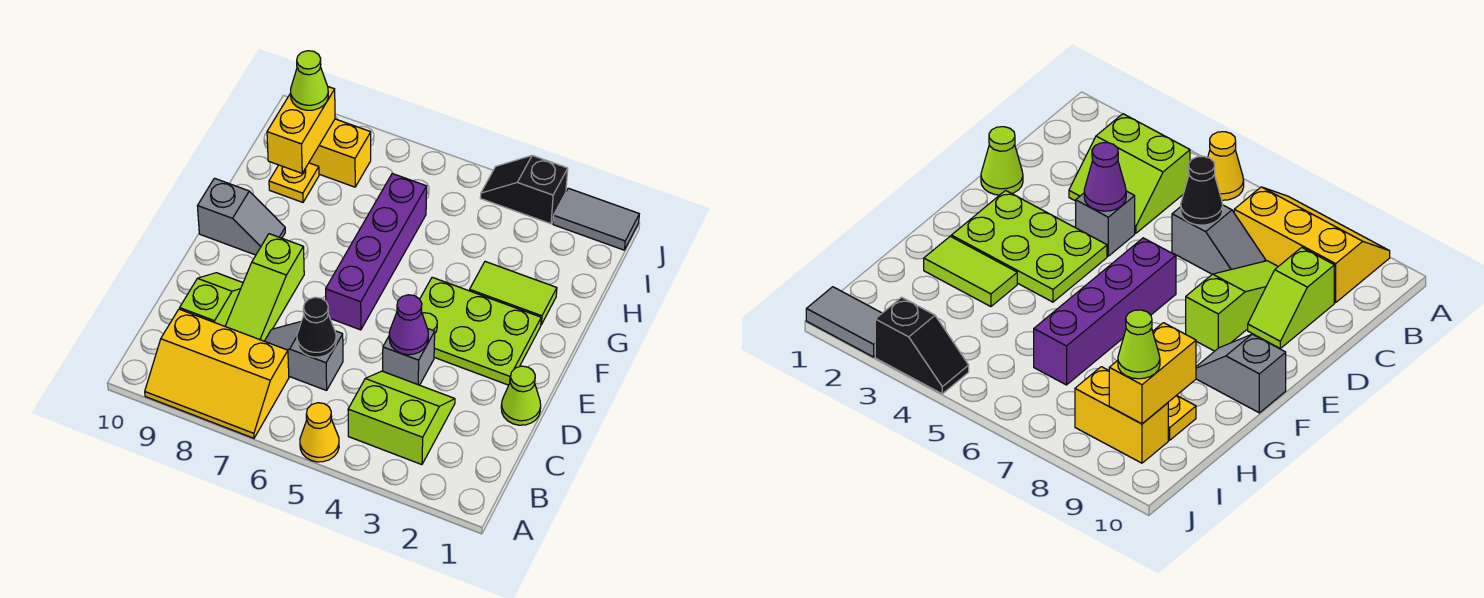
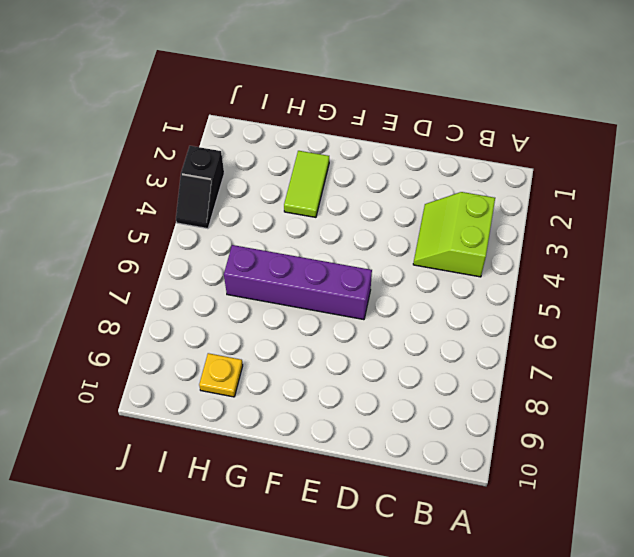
none -> yellow 1x1 cone [300,403,339,462]
none -> yellow 2x3 slope [145,309,289,438]
none -> grey 1x2 slope [265,322,343,390]

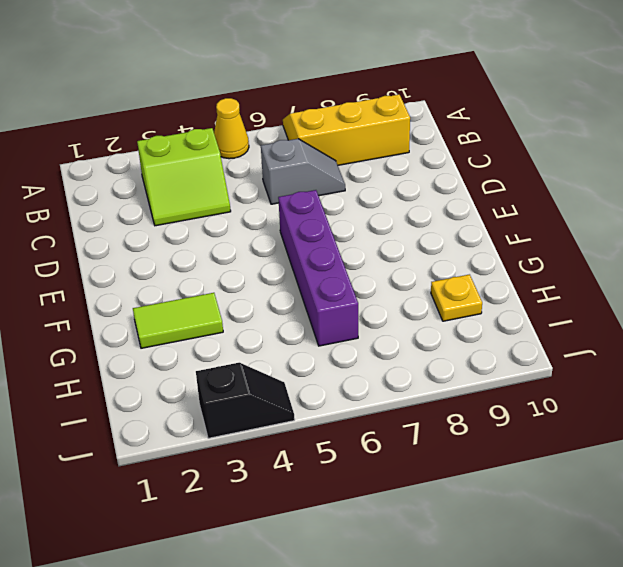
none -> lime 1x3 slope [225,234,304,341]
none -> lime 1x2 slope [180,273,243,326]
none -> lime 1x1 cone [501,366,541,425]

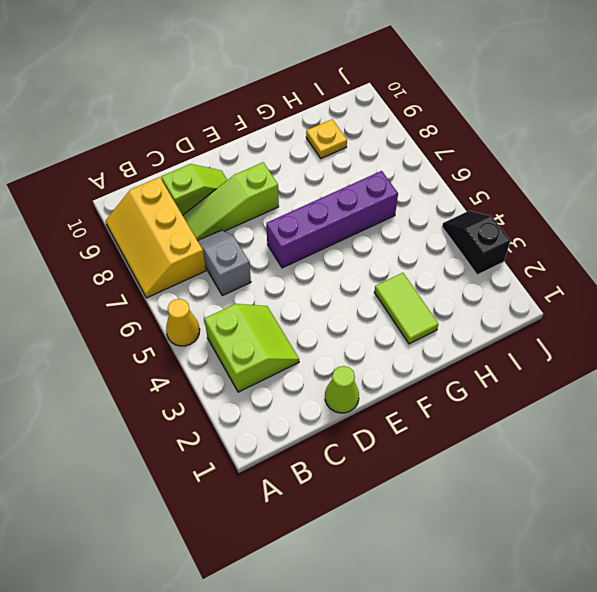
none -> grey 1x1 brick [383,328,435,385]
none -> lime 2x3 plate [420,277,541,385]
none -> grey 1x2 slope [198,178,285,255]

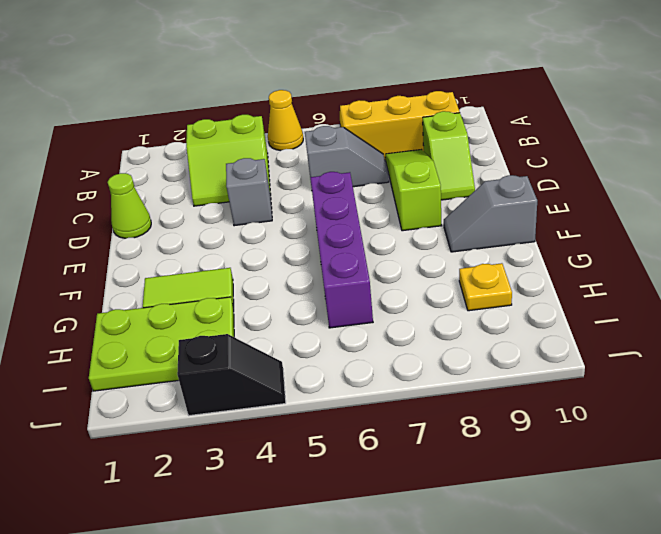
lime 2x3 plate [89,297,234,391] -> lime 2x3 plate moved to [420,277,541,385]
none -> yellow 1x2 brick [309,119,371,187]
none -> grey 1x2 tile [553,188,639,250]
none -> black 1x1 cone [297,297,336,357]

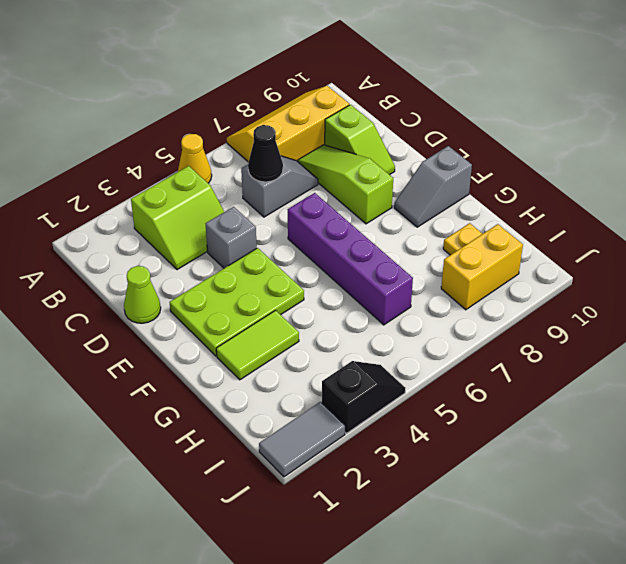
none -> purple 1x1 cone [389,295,428,355]
none -> yellow 1x2 brick [267,87,335,173]
none -> lime 1x1 cone [291,51,328,110]

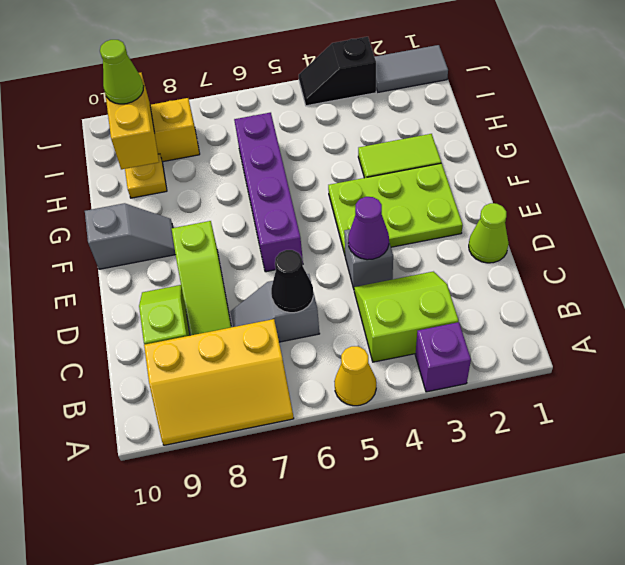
purple 1x1 brick [415,322,471,392] -> none

